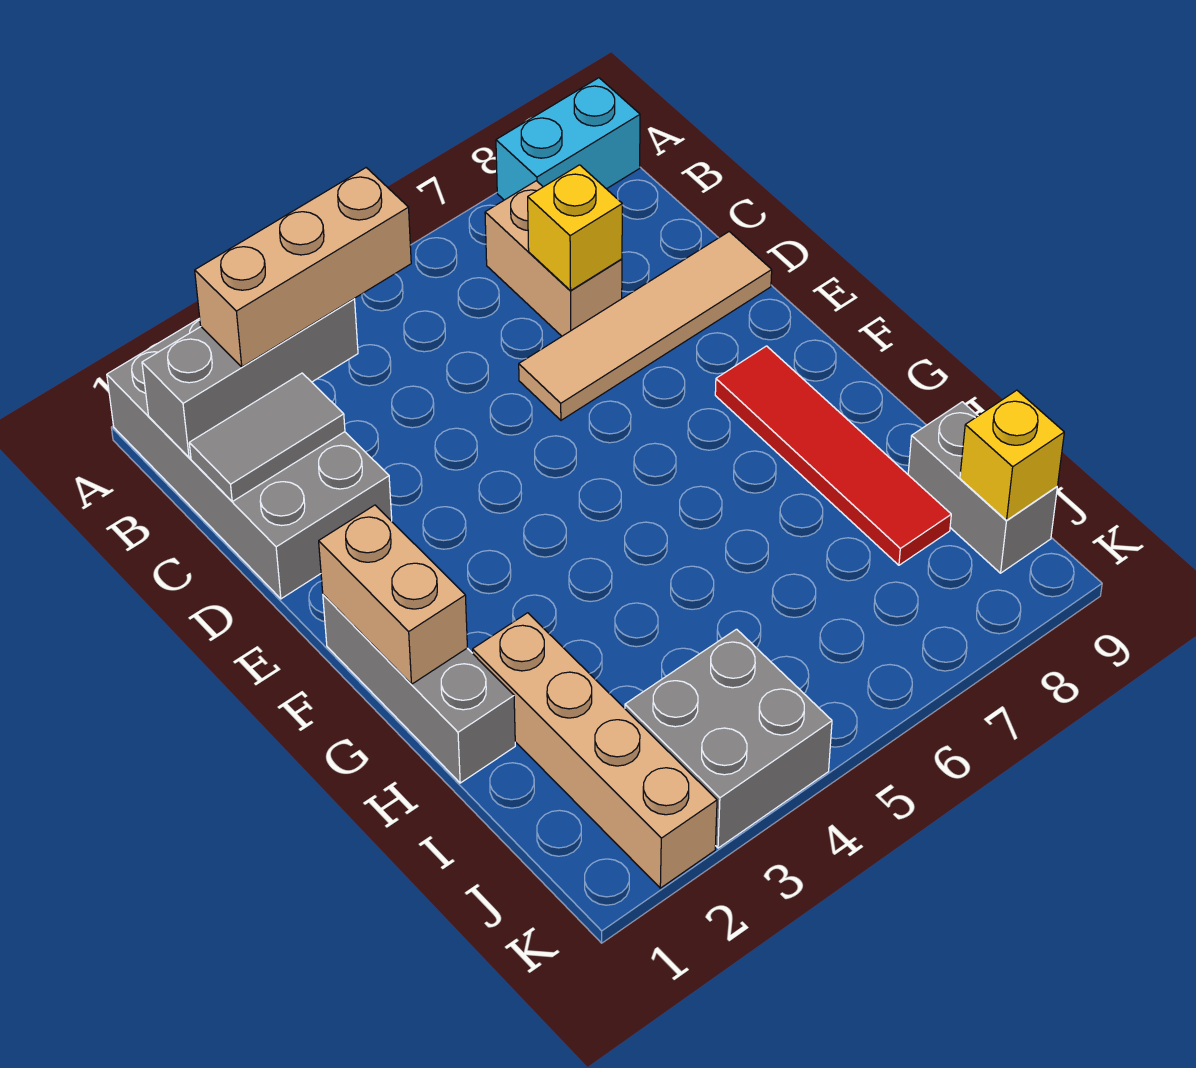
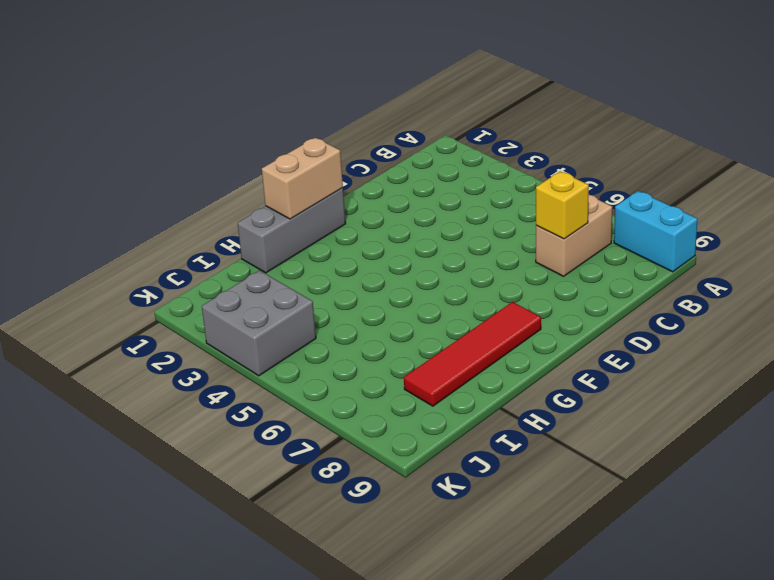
none -> grey 2x4 brick [107,318,392,599]
none -> tan 1x4 tile [519,232,772,420]
none -> tan 1x4 brick [473,613,717,888]

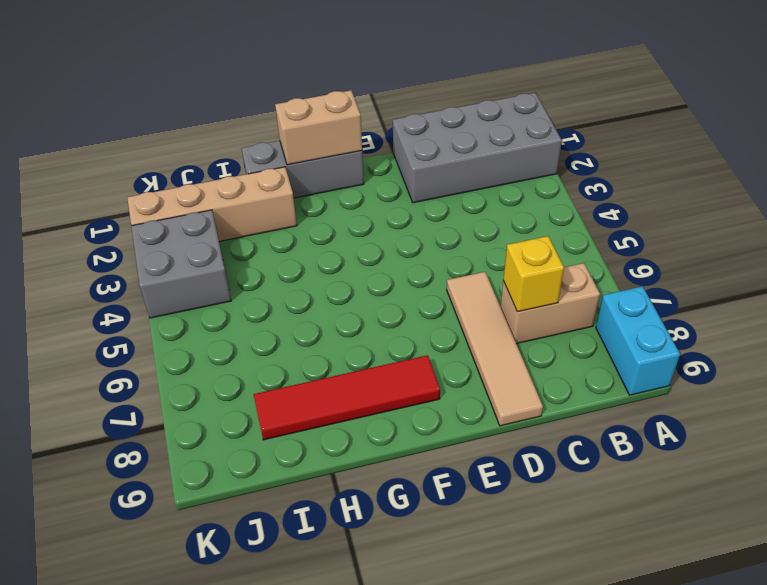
none -> grey 1x2 brick [908,402,1057,573]
none -> grey 1x3 brick [142,299,358,458]
none -> grey 1x2 tile [189,373,345,501]

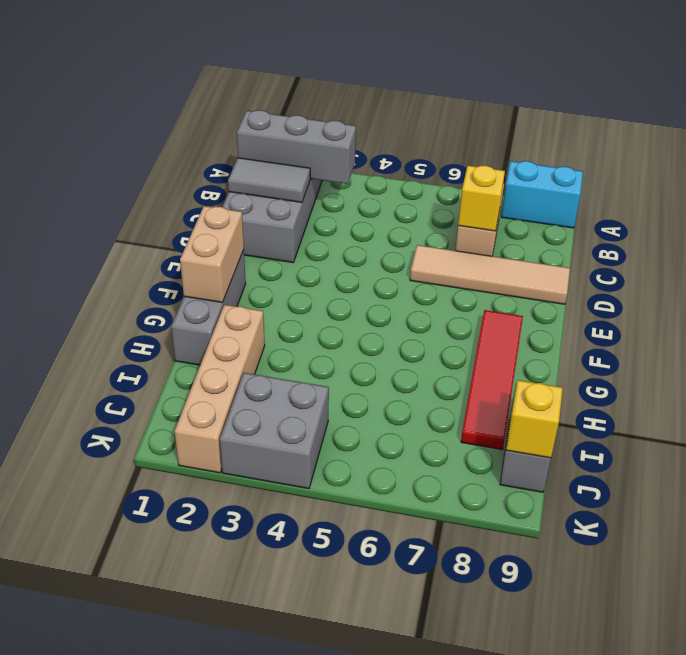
none -> tan 1x3 brick [195,168,411,367]

